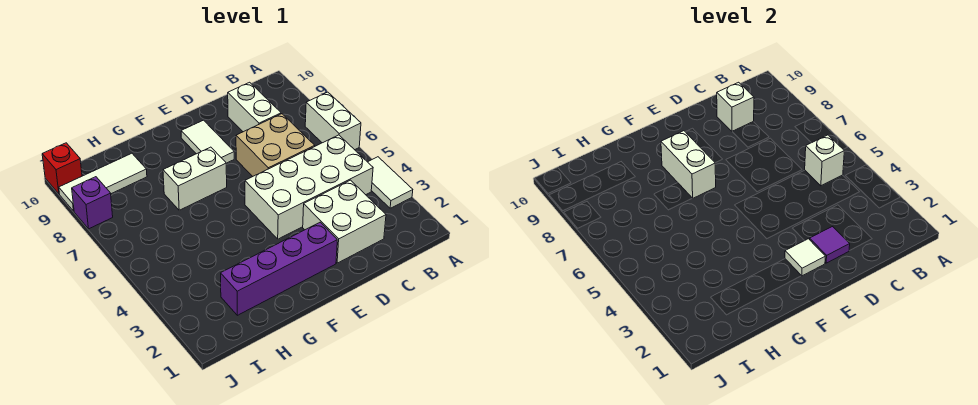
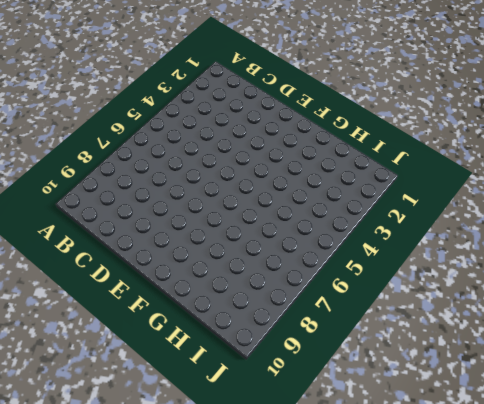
none -> white 1x2 tile [368,157,413,208]
none -> white 1x2 brick [305,92,361,150]
none -> white 2x4 brick [245,135,373,239]

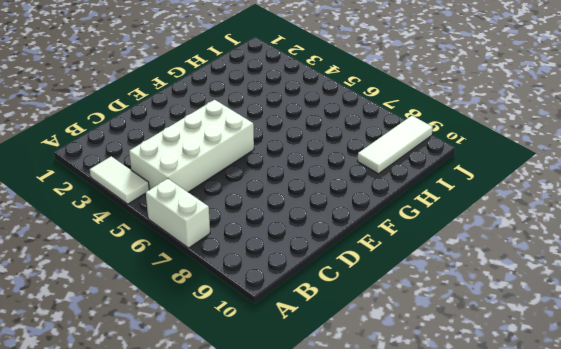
none -> white 2x2 brick [303,180,386,263]
none -> tan 2x2 brick [236,114,315,176]
none -> white 1x2 brick [228,82,281,132]

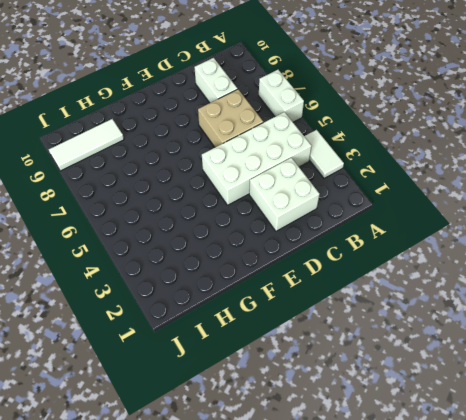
none -> purple 1x4 brick [221,222,337,315]
none -> white 1x2 tile [181,120,234,163]
none -> white 1x2 brick [163,147,227,210]

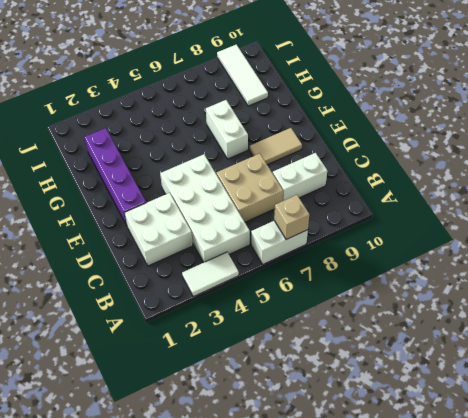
tan 1x1 brick [274,195,309,239] -> none
tan 1x2 tile [250,128,302,165] -> white 1x2 tile [181,120,234,163]
none -> purple 1x1 brick [72,177,113,229]
none -> red 1x1 brick [42,143,82,194]
none -> white 1x1 brick [805,135,844,186]

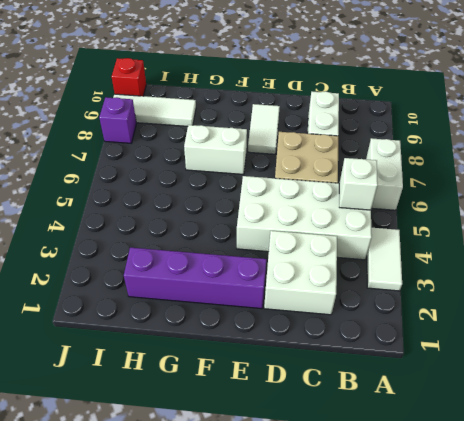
none -> white 1x1 brick [717,82,754,131]
none -> purple 1x1 tile [810,227,850,263]
none -> white 1x1 tile [785,239,825,276]

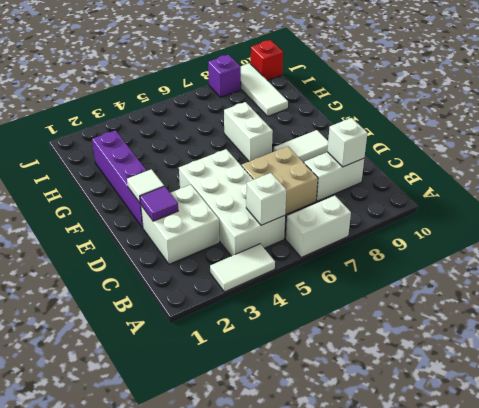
none -> white 1x2 brick [661,131,716,198]

